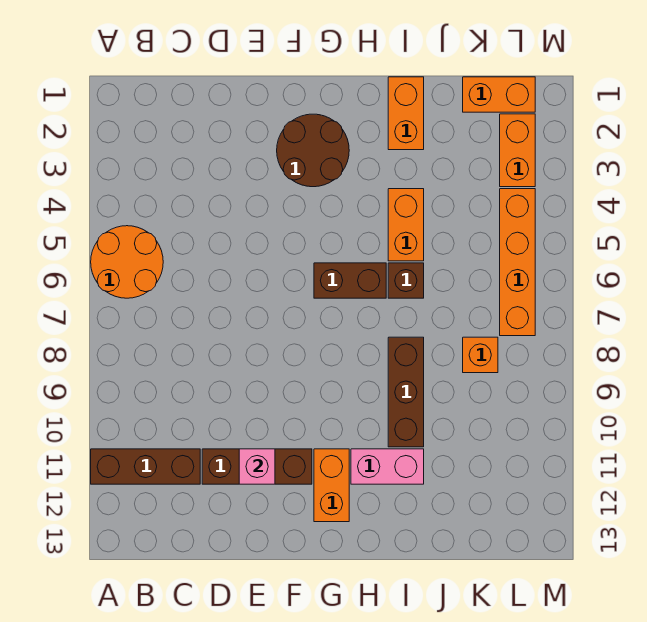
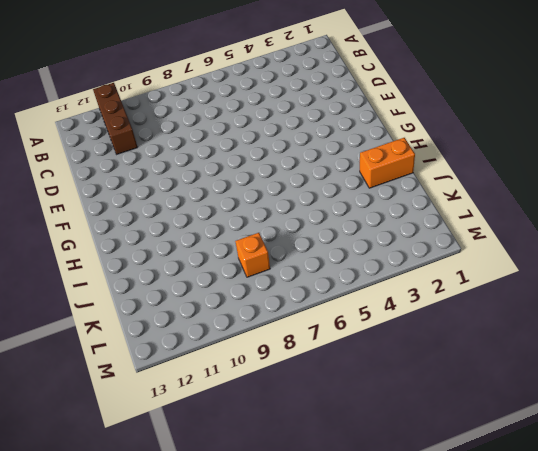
none -> orange 2x2 round brick [91,226,163,298]
none -> brown 1x3 brick [202,449,312,484]
none -> brown 2x2 round brick [277,114,349,187]

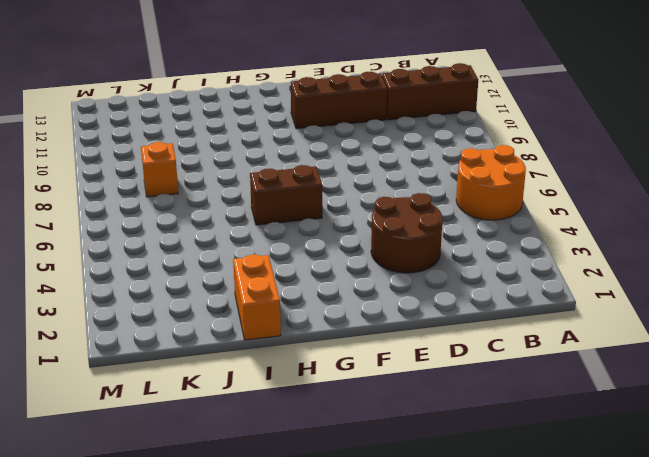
brown 2x2 round brick [371,193,442,273] -> brown 2x2 round brick moved to [277,114,349,187]
none -> orange 1x2 brick [314,449,349,522]
none -> pink 1x2 brick [351,449,424,484]
none -> orange 1x2 brick [388,189,424,261]

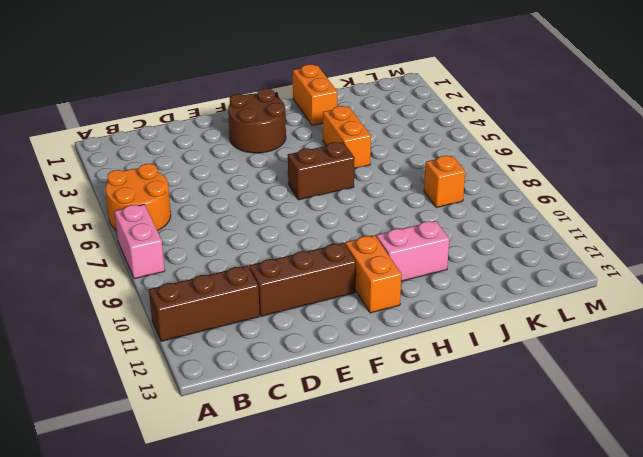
pink 1x2 brick [115,204,165,279] -> none
none -> brown 1x1 brick [388,263,424,298]
none -> brown 1x3 brick [388,337,424,447]
none -> orange 1x2 brick [463,77,535,112]

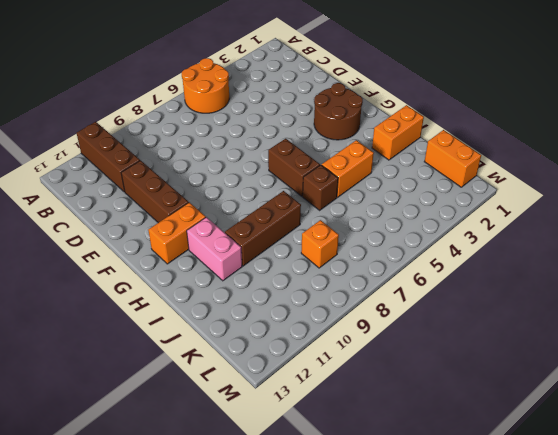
none -> orange 1x2 brick [500,114,535,187]
none -> orange 1x4 brick [500,189,535,336]
none -> pink 1x1 brick [239,449,275,484]

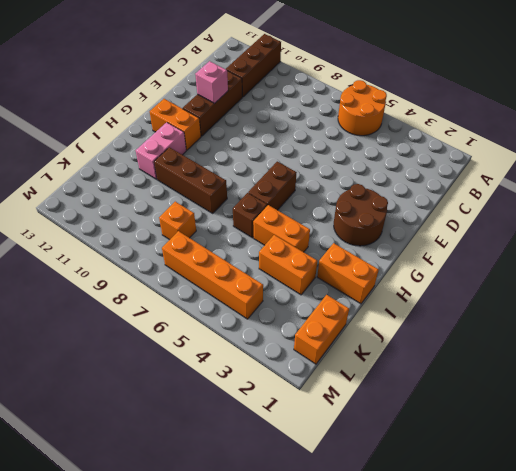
orange 1x2 brick [259,235,317,295] -> orange 1x2 brick moved to [500,114,535,187]

